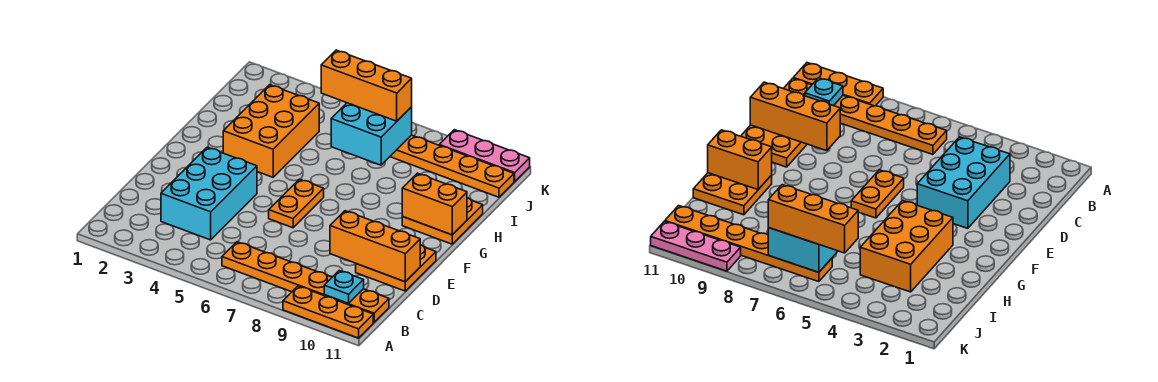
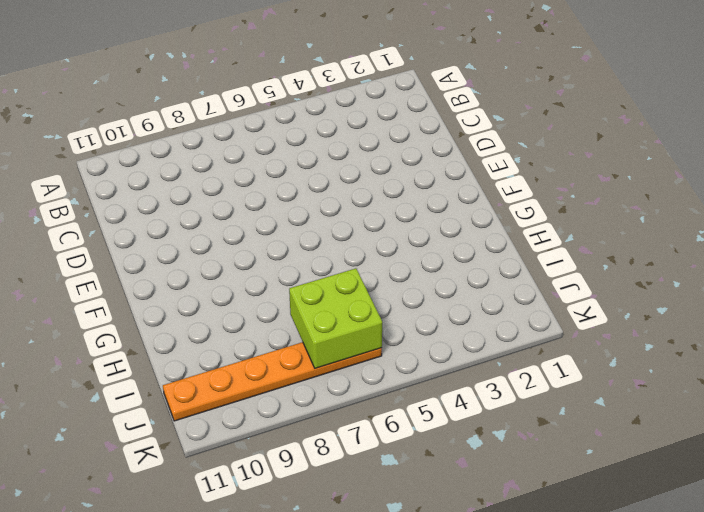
lime 2x2 brick [289,268,382,368] -> cyan 2x2 brick [331,103,412,165]
none -> orange 1x3 plate [283,286,373,338]
none -> orange 1x6 plate [222,242,389,322]
none -> cyan 2x3 brick [161,147,257,240]

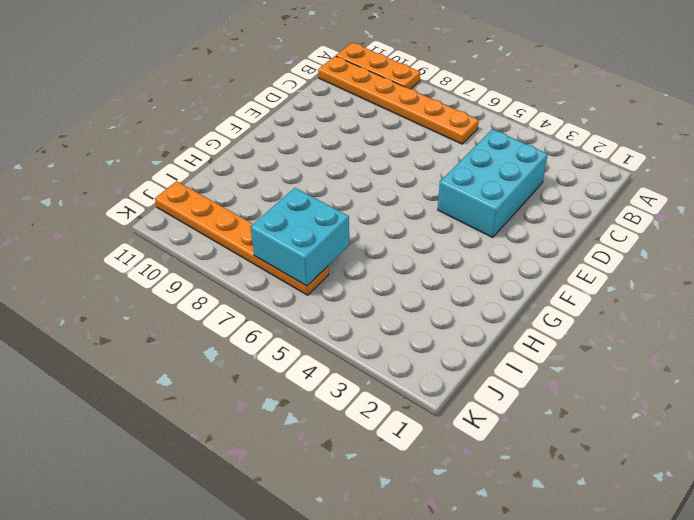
none -> orange 2x2 plate [356,245,436,291]
none -> orange 1x2 plate [269,179,324,228]
none -> orange 2x3 brick [223,85,319,177]

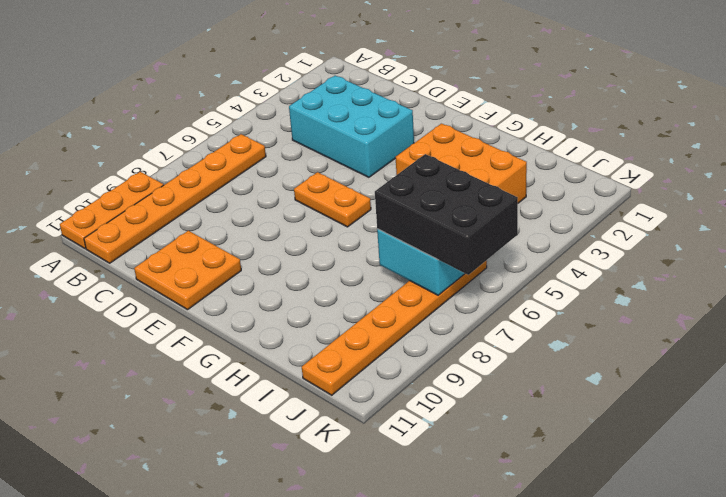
black 2x3 brick [375,154,518,275] -> orange 1x3 brick [321,50,412,121]
none -> orange 2x2 plate [402,198,483,244]
none -> pink 1x3 plate [439,130,530,182]
none -> cyan 1x1 plate [324,271,364,303]

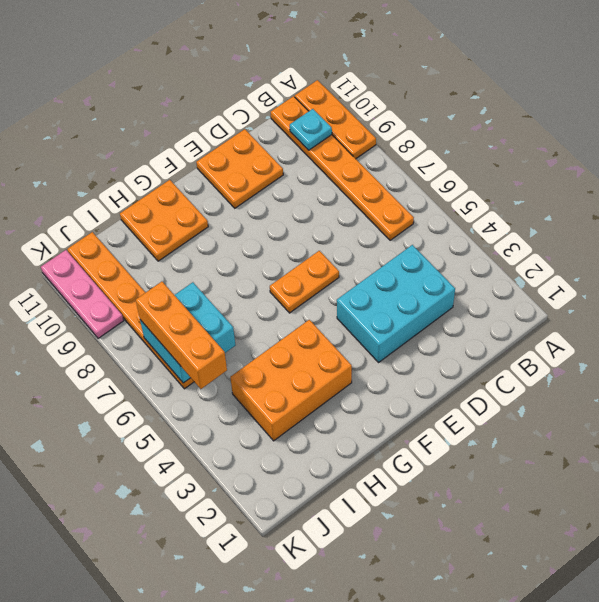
none -> orange 1x3 brick [330,211,420,282]
none -> orange 1x2 brick [402,173,467,235]

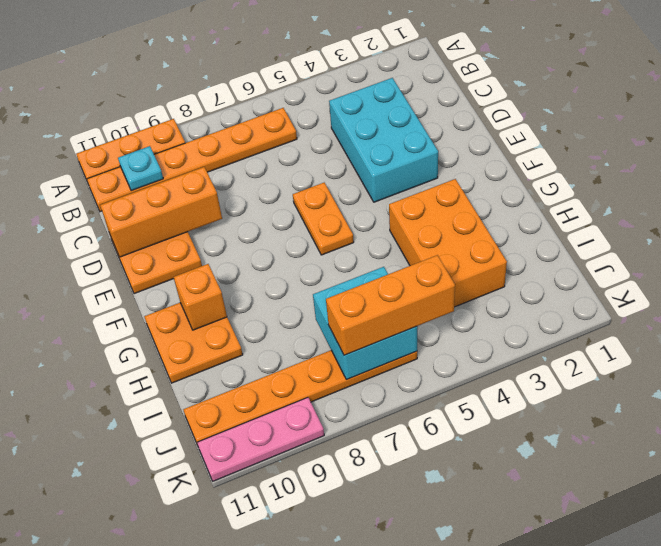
orange 1x1 brick [173,264,227,330] -> orange 1x2 brick [402,173,467,235]

